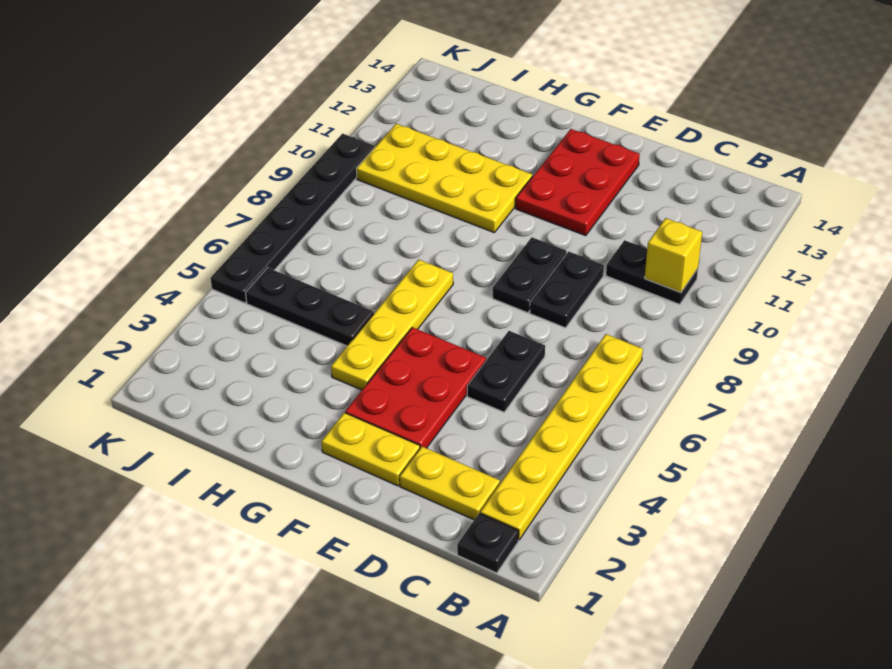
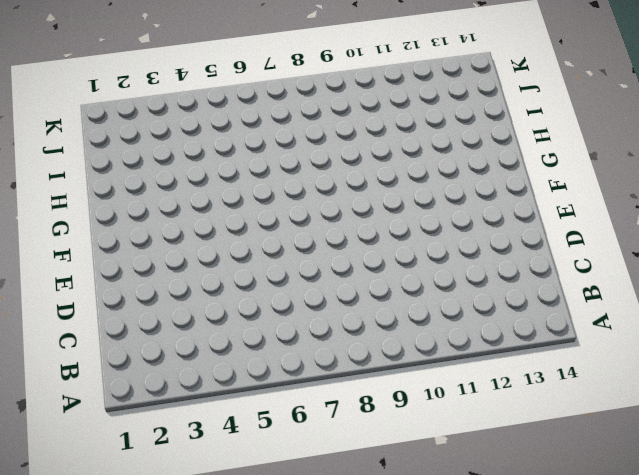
none -> black 1x1 plate [457,513,519,573]
none -> yellow 1x6 plate [480,334,643,540]
none -> black 1x2 plate [606,240,698,304]

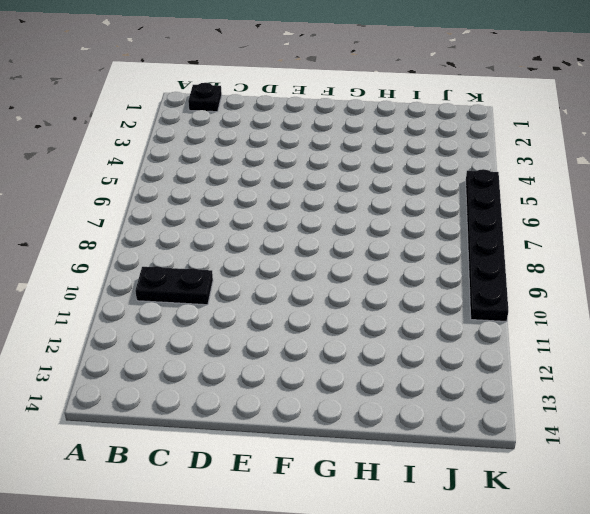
none -> yellow 1x6 plate [480,334,643,540]
none -> yellow 1x2 plate [400,447,500,520]
none -> black 1x2 plate [467,331,545,412]

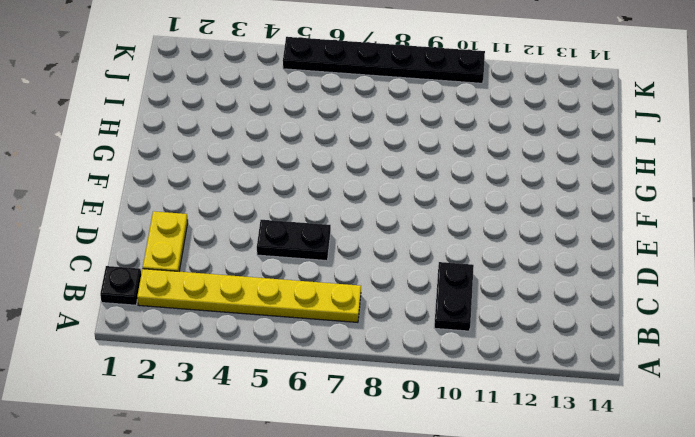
none -> black 1x2 plate [530,251,604,328]
none -> yellow 1x2 plate [321,413,420,486]
none -> red 2x3 plate [345,327,486,448]

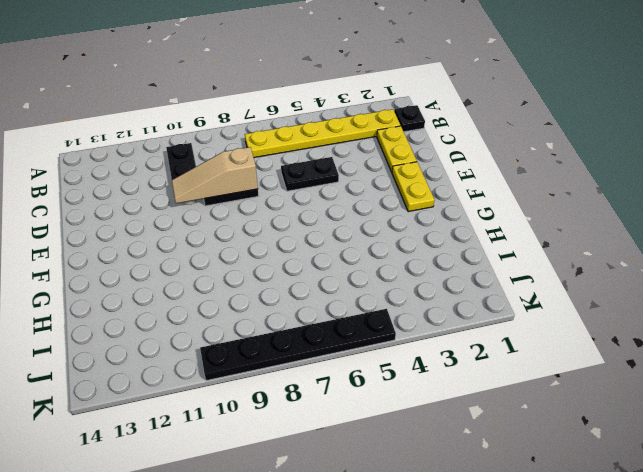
tan 1x3 slope [172,147,258,203] -> none
none -> red 2x3 plate [345,327,486,448]
none -> black 1x2 plate [493,237,567,313]
none -> red 2x3 plate [516,129,640,236]

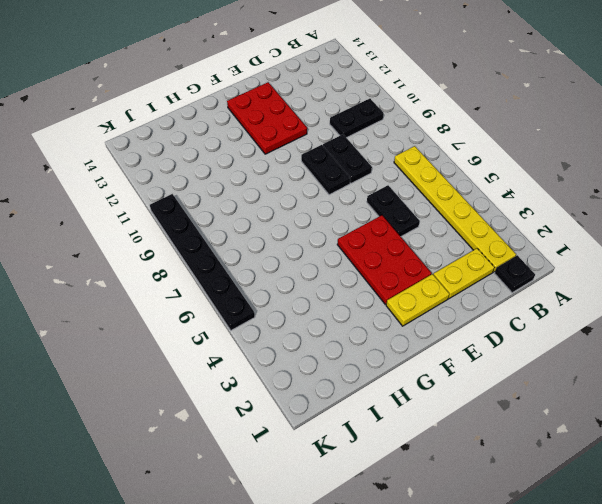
none -> yellow 1x4 plate [331,260,453,390]
none -> yellow 2x4 plate [356,124,532,232]
none -> black 1x3 plate [246,268,374,346]

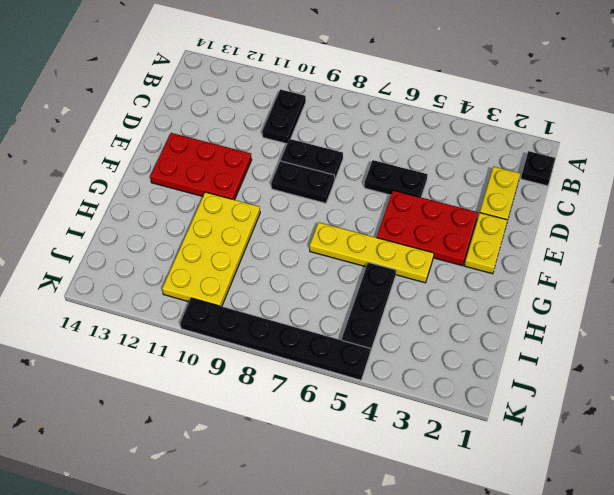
none -> yellow 1x6 plate [480,334,643,540]
none -> yellow 1x1 brick [645,218,702,293]

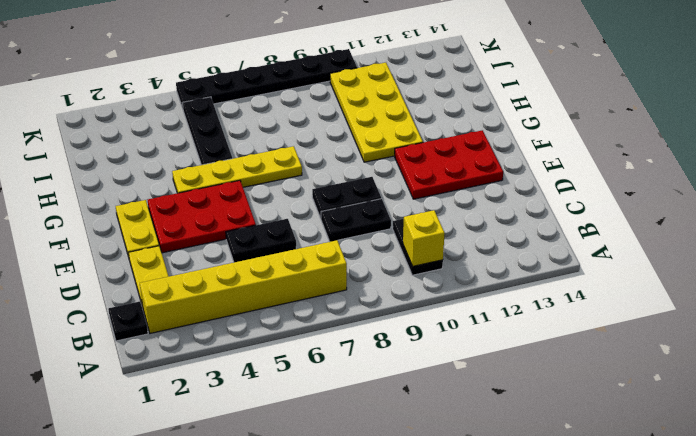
yellow 1x6 brick [140,240,347,333] -> yellow 1x6 plate [480,334,643,540]

